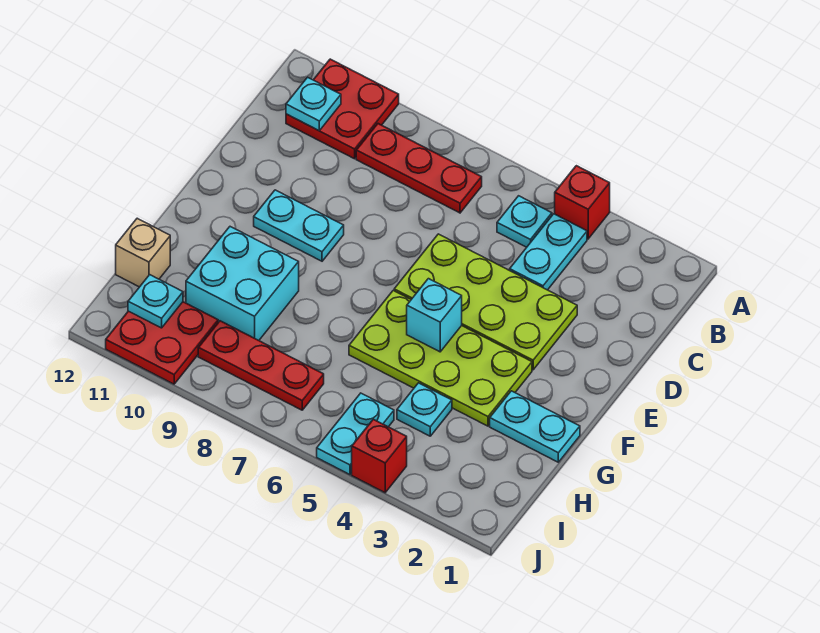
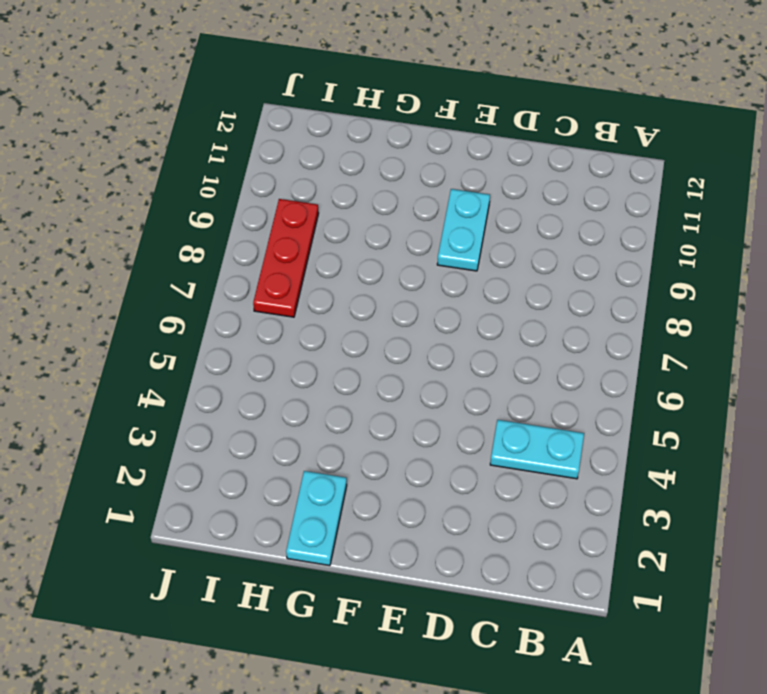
none -> red 1x1 brick [555,166,610,239]
none -> red 2x2 plate [286,59,399,159]
none -> cyan 1x1 plate [497,196,552,247]

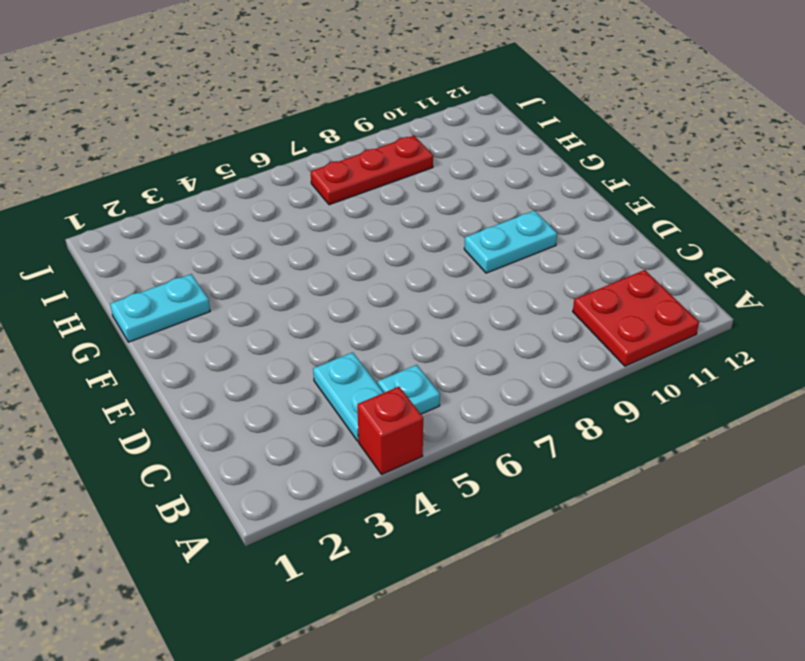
none -> red 1x3 plate [356,124,482,213]
none -> lime 2x4 plate [394,234,577,370]
none -> lime 2x4 plate [349,290,532,426]

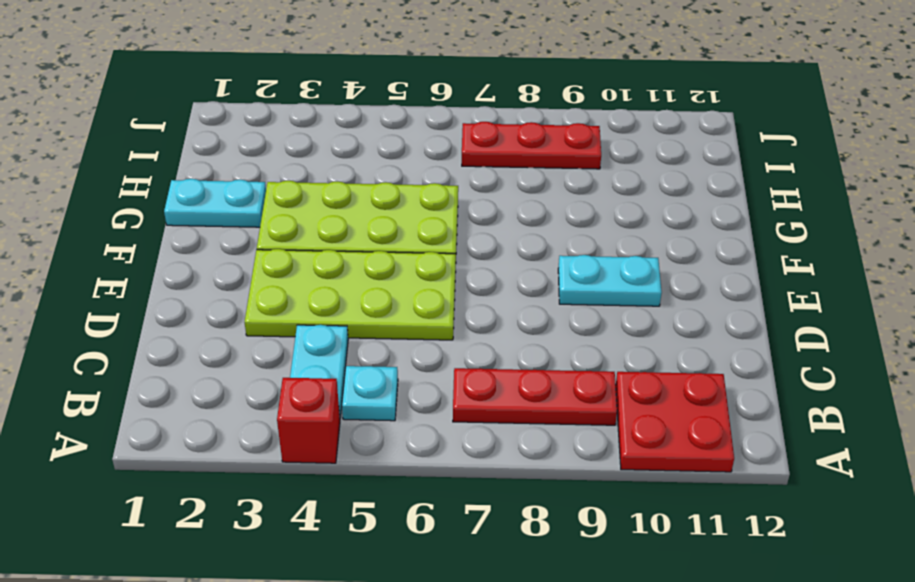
none -> cyan 2x2 brick [186,227,299,340]
none -> cyan 1x1 plate [397,383,452,436]
none -> tan 1x1 brick [116,218,170,287]

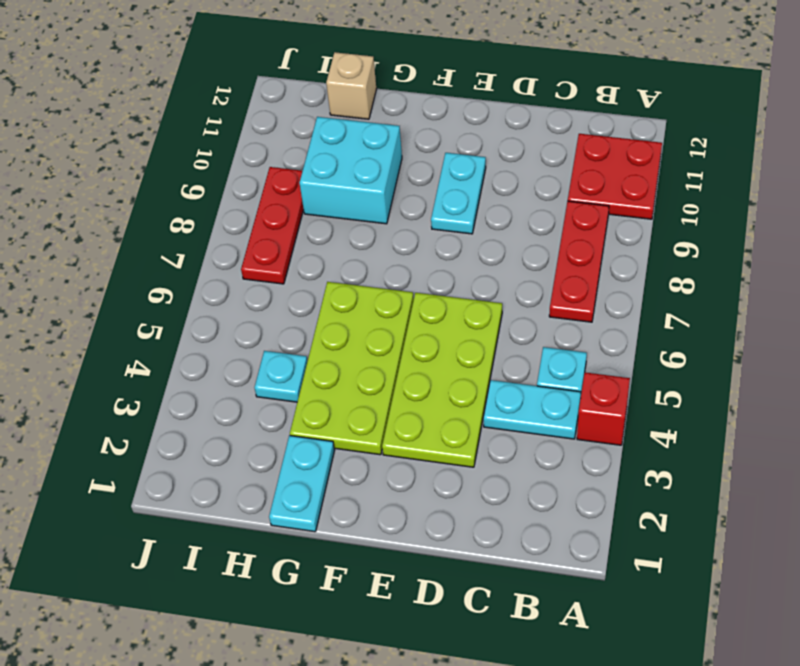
none -> cyan 1x2 plate [317,393,394,475]
none -> red 2x2 plate [106,302,218,384]
none -> red 1x1 brick [352,419,407,493]

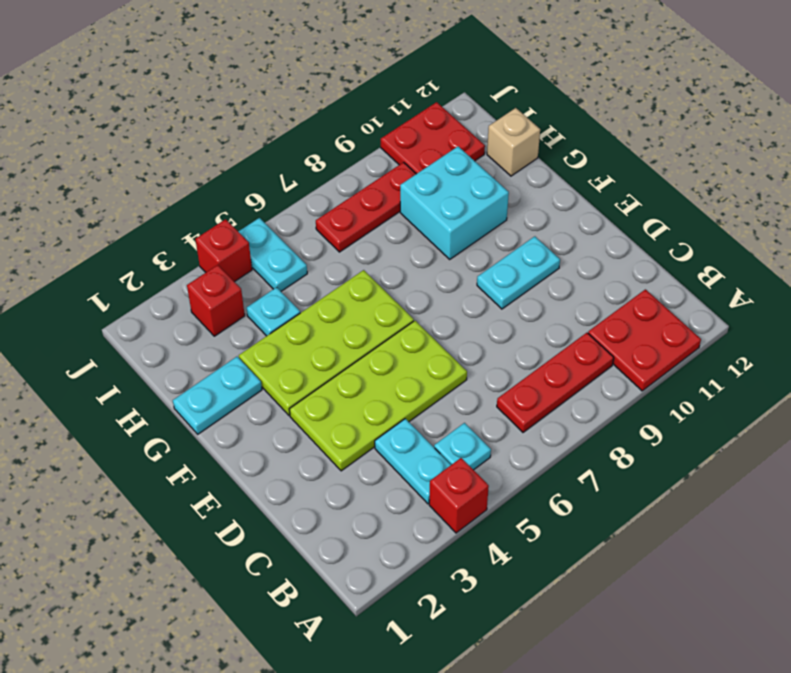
red 1x1 brick [187,265,245,336] -> none
none -> cyan 1x1 plate [286,77,341,131]
none -> cyan 1x1 brick [407,279,462,352]
none -> cyan 1x1 plate [128,275,183,328]

